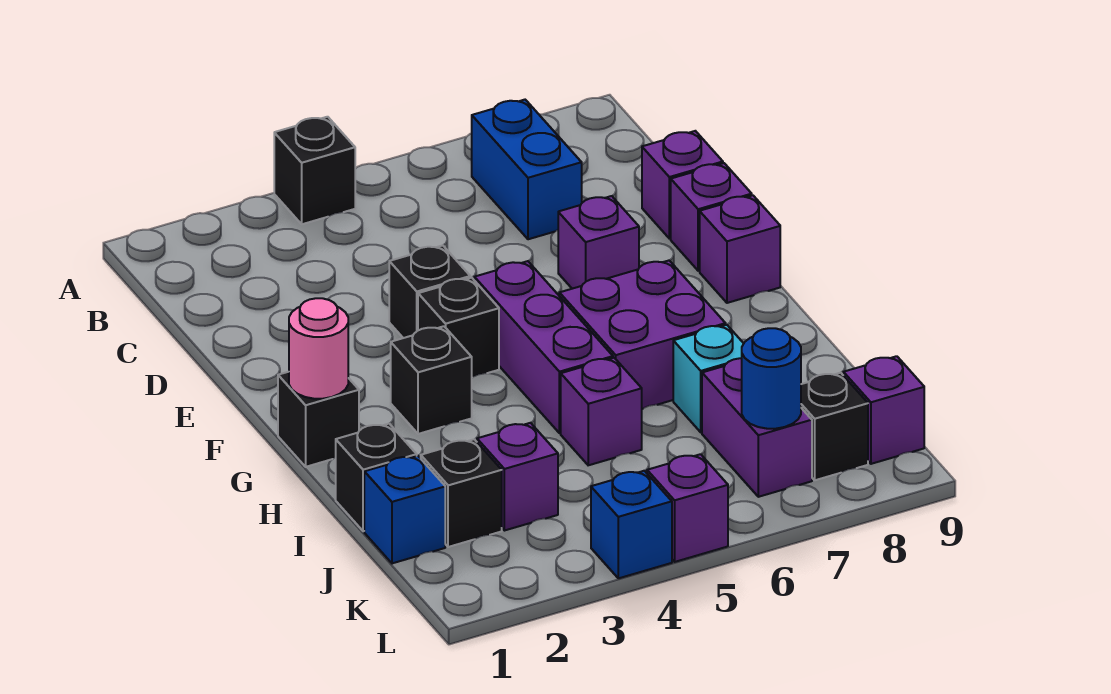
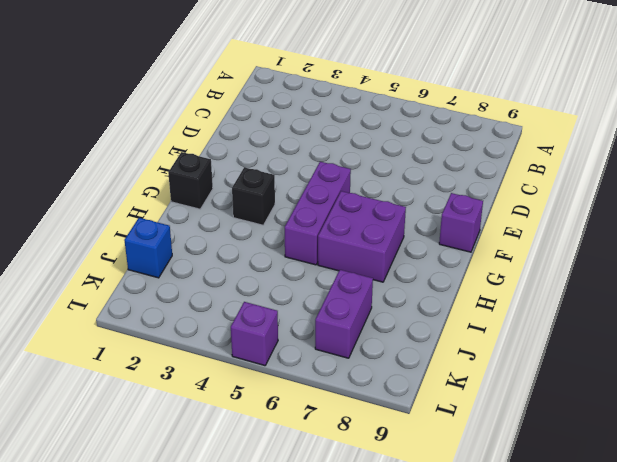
none -> black 1x1 brick [274,117,355,224]
none -> blue 1x2 brick [472,100,582,239]
none -> purple 1x1 brick [642,131,723,239]

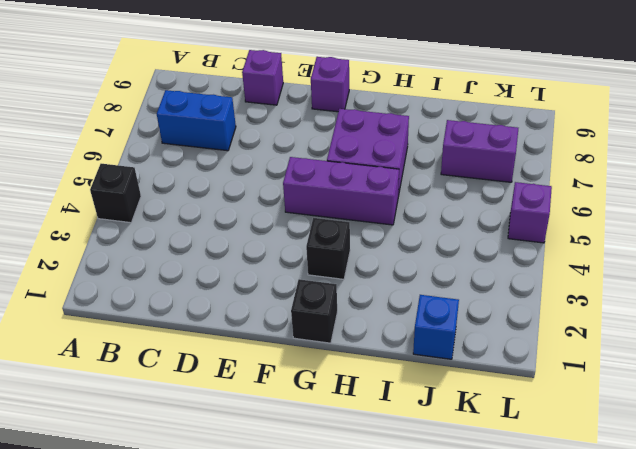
none -> black 1x1 brick [389,245,470,338]
none -> purple 1x1 brick [558,196,639,289]
none -> purple 1x1 brick [671,163,752,271]

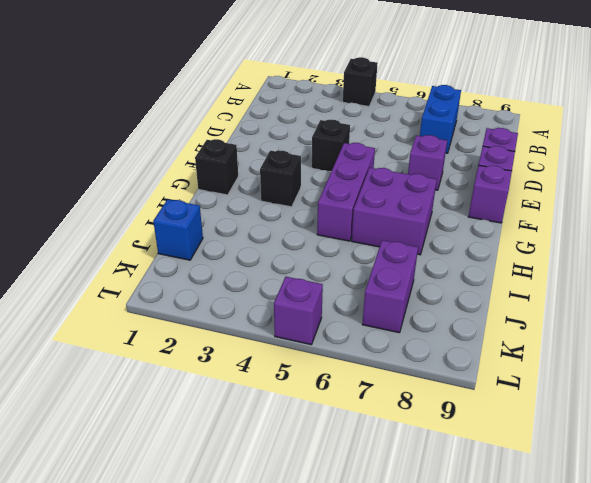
none -> black 1x1 brick [418,278,499,378]
none -> black 1x1 brick [336,424,417,531]
none -> purple 1x1 brick [561,358,642,465]

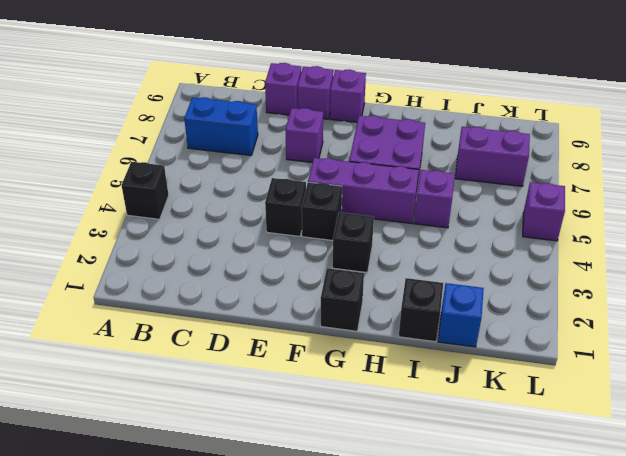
none -> cyan 1x1 brick [673,325,744,432]
none -> black 1x1 brick [421,439,502,547]
none -> purple 1x1 brick [477,423,558,531]

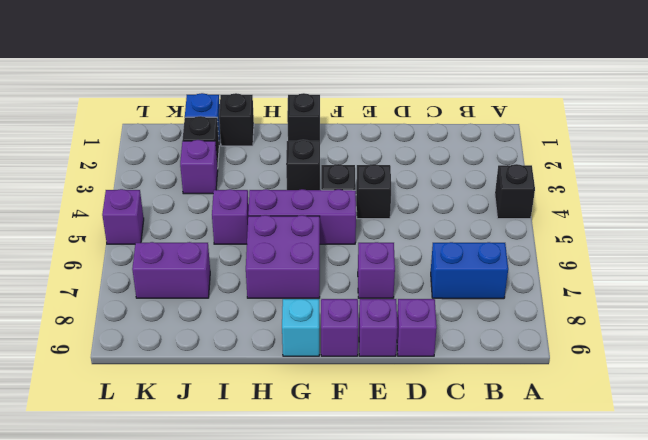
cyan 1x1 brick [282,299,319,356] -> cyan 1x1 brick moved to [673,325,744,432]
none -> black 1x1 brick [801,373,868,480]
none -> purple 1x1 brick [843,356,924,464]
none -> blue 1x1 brick [591,471,672,578]

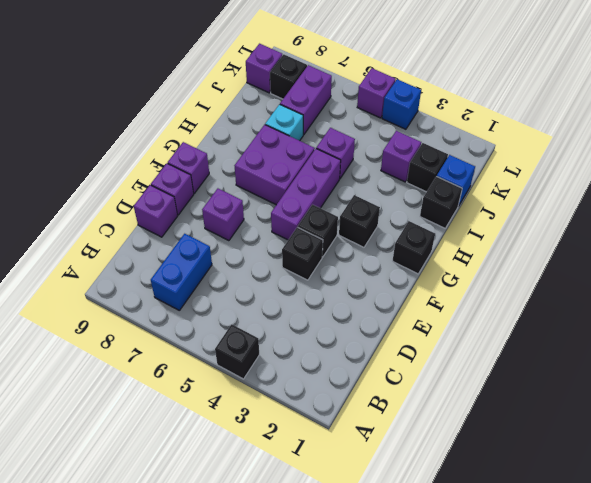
none -> pink 1x1 round brick [289,298,348,399]
none -> blue 1x1 round brick [742,328,801,429]

